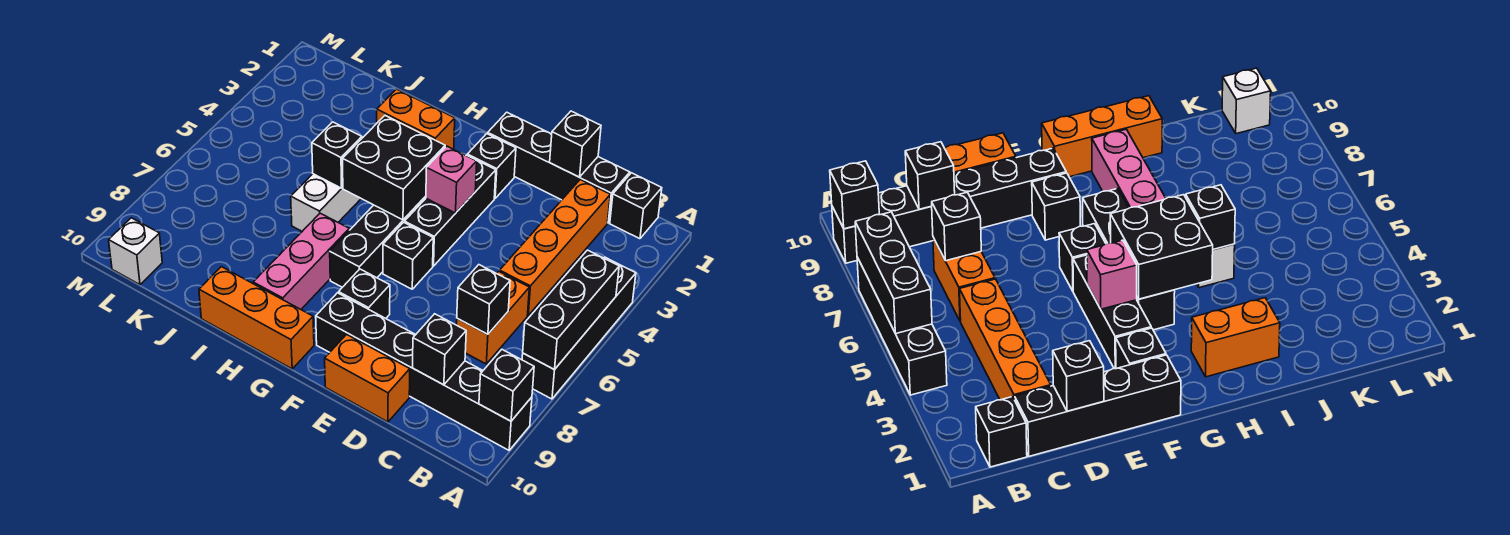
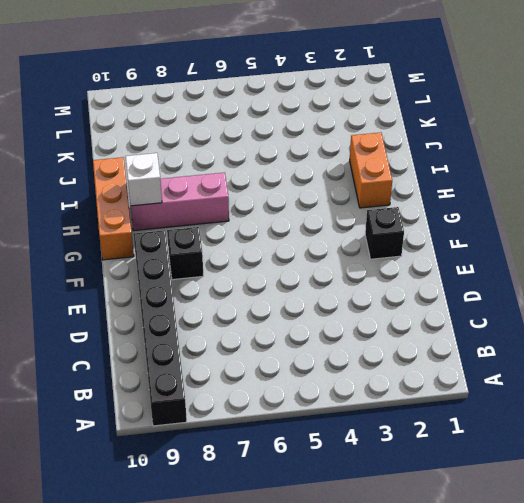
white 1x1 brick [125,153,162,206] -> white 1x1 brick moved to [109,218,162,285]
none -> black 1x4 brick [522,257,636,399]
none -> black 1x1 brick [610,173,662,239]
none -> black 1x4 brick [488,112,630,223]

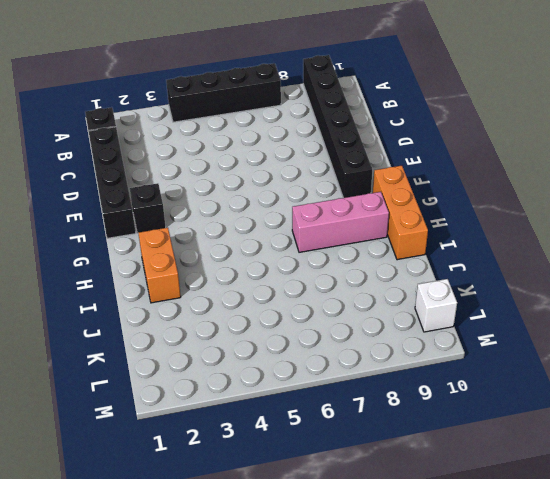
none -> orange 1x4 brick [500,180,610,315]
none -> orange 1x2 brick [457,271,529,364]
none -> orange 1x2 brick [325,334,410,422]

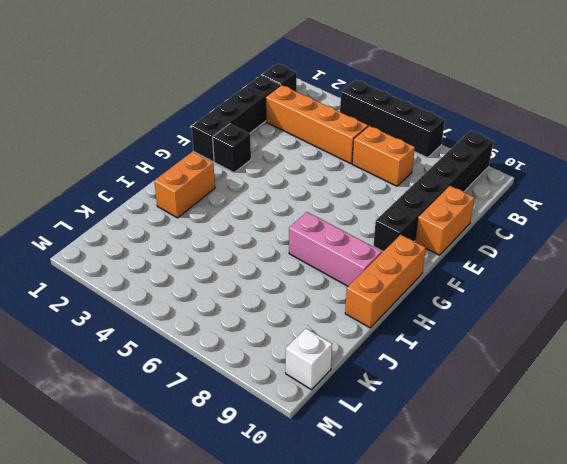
none -> black 1x3 brick [405,155,496,266]
none -> black 1x1 brick [383,222,433,289]
none -> black 1x1 brick [339,269,390,318]

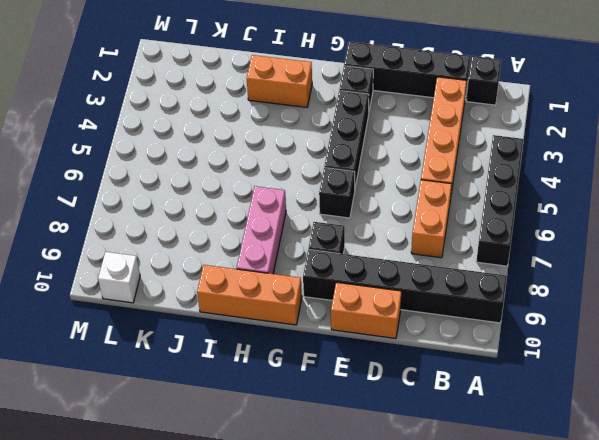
none -> black 1x4 brick [330,196,426,287]
none -> white 1x2 brick [291,174,361,231]
none -> black 1x3 brick [523,250,619,370]

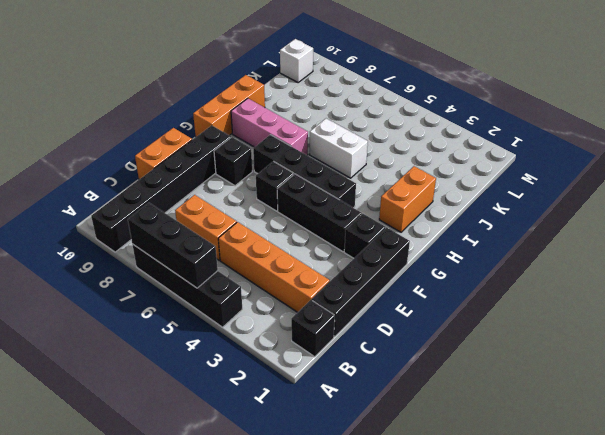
none -> black 1x1 brick [479,350,534,421]
none -> black 1x1 brick [457,265,510,334]
none -> black 1x1 brick [413,314,466,385]

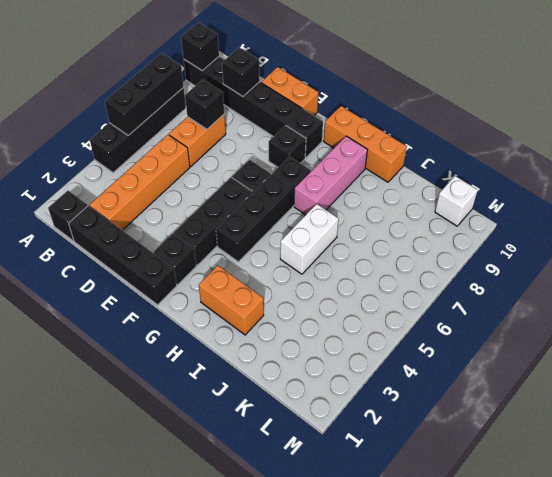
none -> black 1x1 brick [550,111,601,177]
none -> pink 1x1 brick [426,146,477,213]
none -> black 2x2 brick [343,116,445,220]

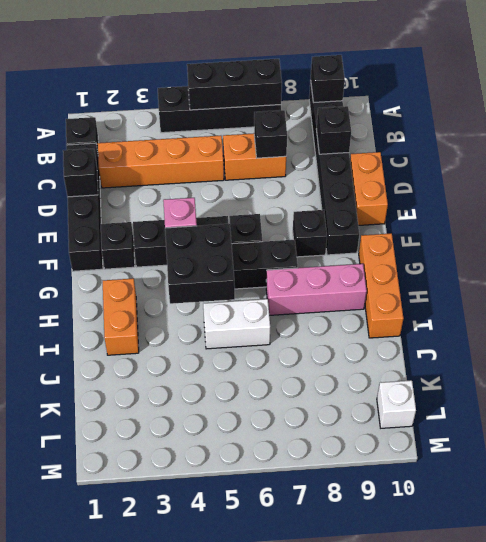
none -> black 1x1 brick [312,122,362,188]

